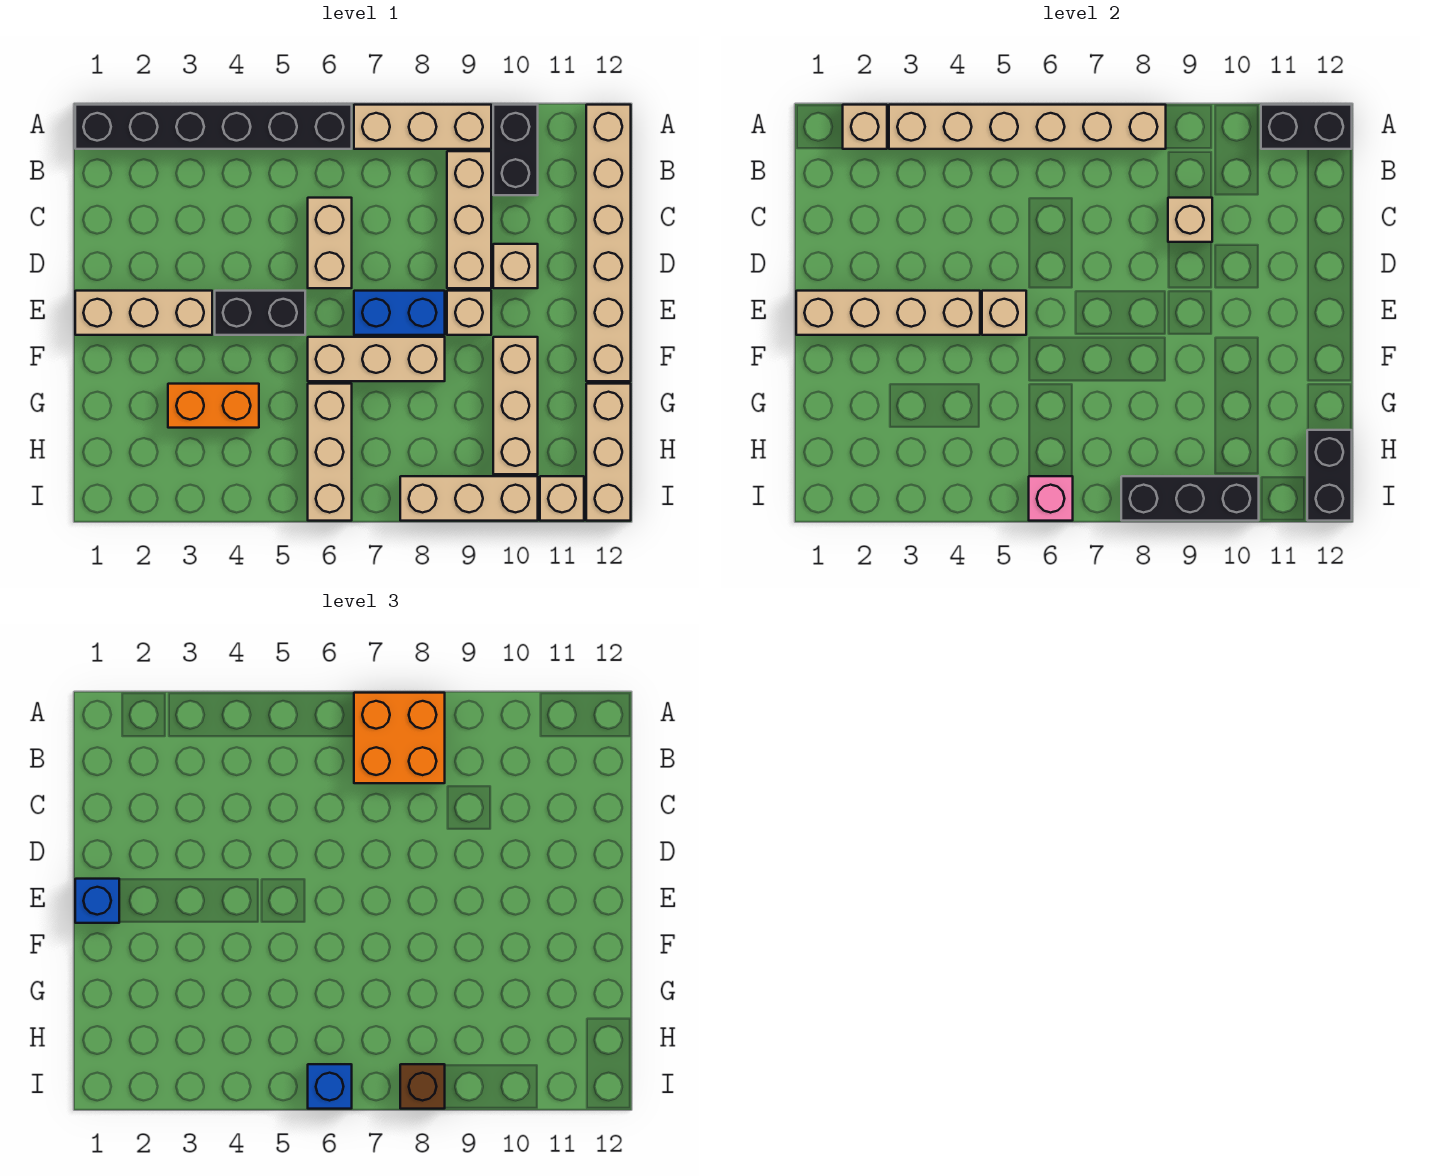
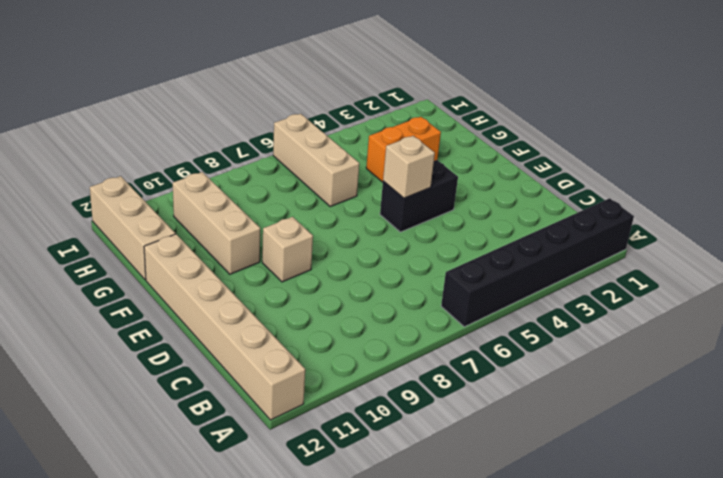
none -> tan 1x3 brick [354,105,491,149]
none -> black 1x2 brick [493,105,538,195]
none -> tan 1x3 brick [447,151,491,288]
none -> tan 1x2 brick [308,198,352,288]

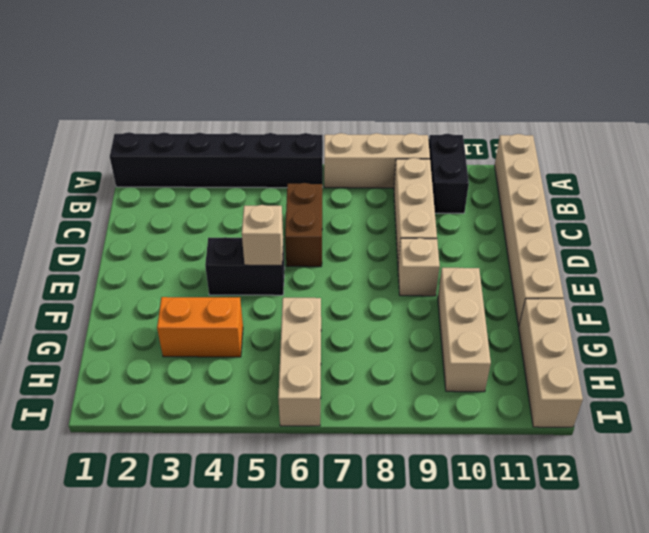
brown 1x2 brick [285,183,322,267] -> tan 1x2 brick [308,198,352,288]
none -> tan 1x1 brick [493,244,538,288]
none -> tan 1x3 brick [75,291,212,335]
none -> blue 1x2 brick [354,291,445,335]
none -> tan 1x3 brick [308,337,445,381]

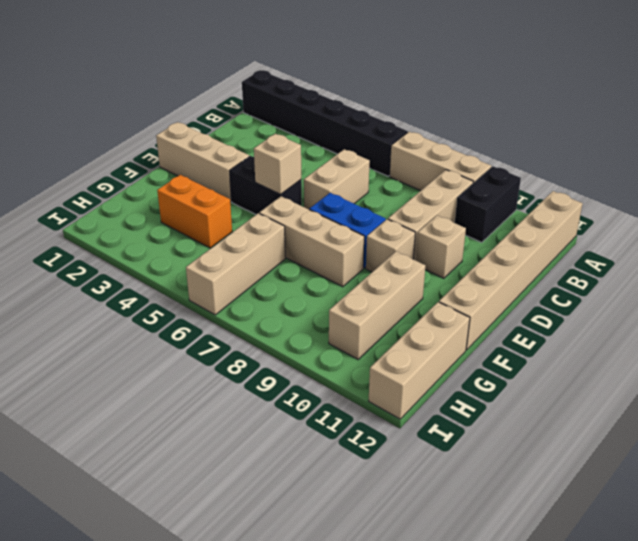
none -> tan 1x3 brick [400,476,538,521]
none -> tan 1x1 brick [540,476,584,521]
none -> tan 1x1 brick [843,105,887,149]
none -> tan 1x6 brick [889,105,1166,149]

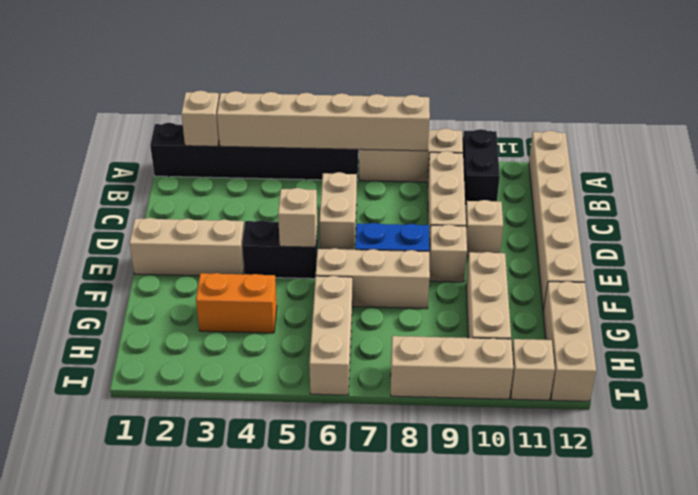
none -> black 1x2 brick [1261,105,1352,149]
none -> tan 1x1 brick [1168,198,1212,242]
none -> tan 1x4 brick [796,291,980,335]
none -> black 1x2 brick [1307,430,1352,521]

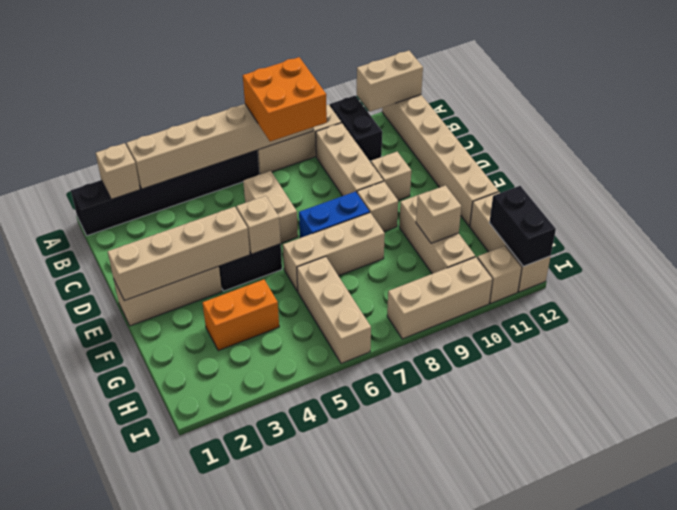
tan 1x2 brick [357,51,423,112] -> black 1x2 brick [1261,105,1352,149]
tan 1x1 brick [416,185,461,243] -> tan 1x1 brick moved to [1168,198,1212,242]
none -> pink 1x1 brick [1029,476,1073,521]
none -> black 1x3 brick [1121,476,1259,521]
none -> blue 1x1 brick [75,879,119,923]
none -> blue 1x1 brick [308,1064,352,1109]

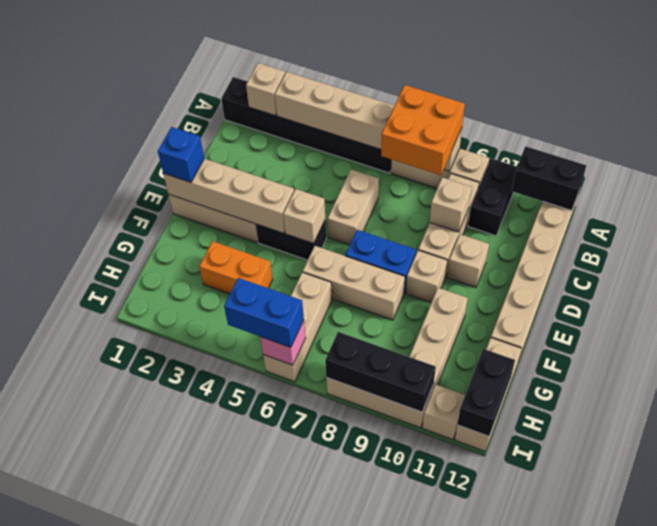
blue 1x2 brick [224,278,304,347] -> blue 1x1 brick [308,1064,352,1109]
none -> brown 1x1 brick [400,1064,445,1109]

